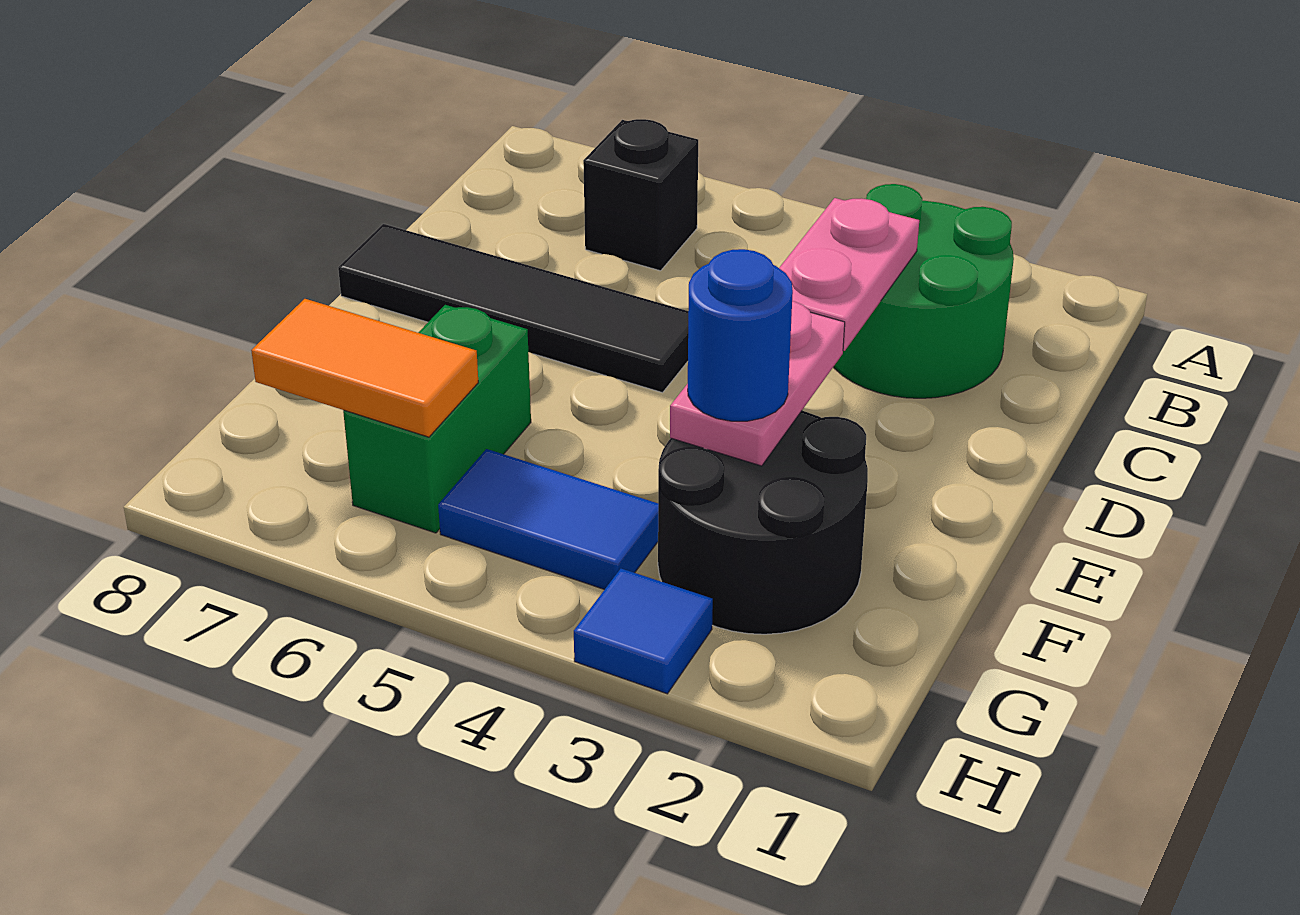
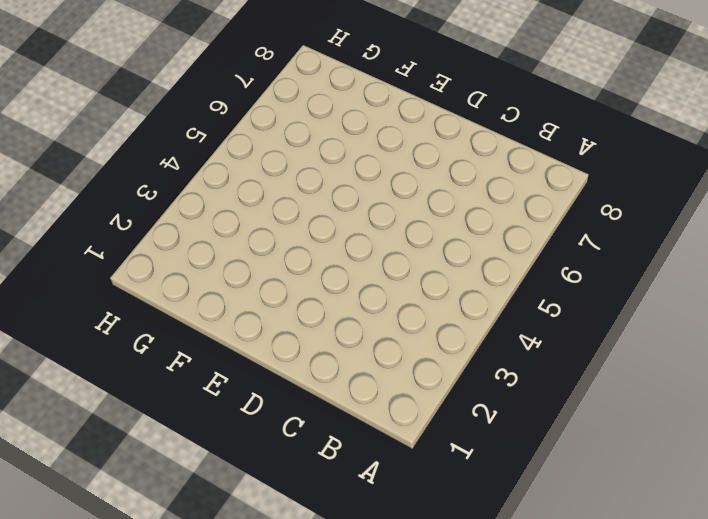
none -> green 2x2 round brick [834,184,1014,398]
none -> black 1x1 brick [583,119,698,271]

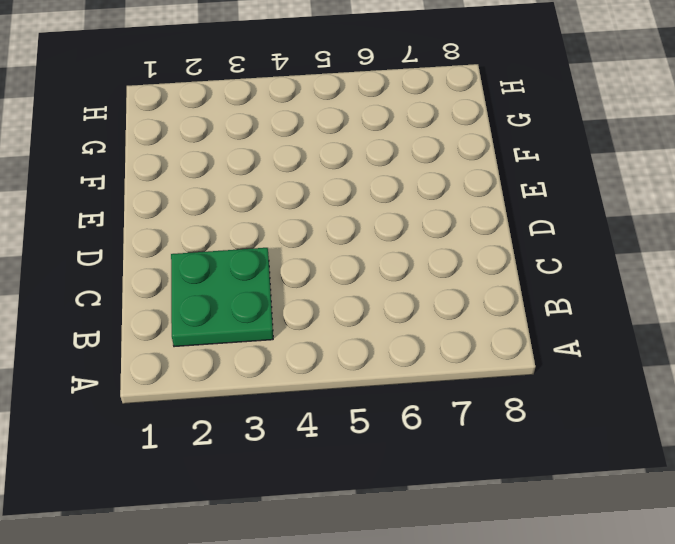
green 2x2 plate [171,248,273,347] -> green 2x2 round brick [834,184,1014,398]
none -> black 1x1 brick [583,119,698,271]
none -> black 1x4 tile [338,224,688,393]

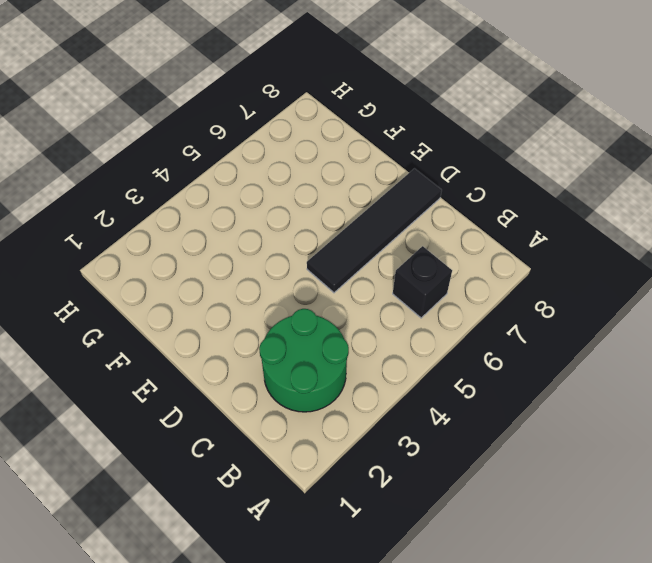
none -> black 2x2 round brick [658,411,868,634]
none -> green 1x2 brick [343,305,531,533]

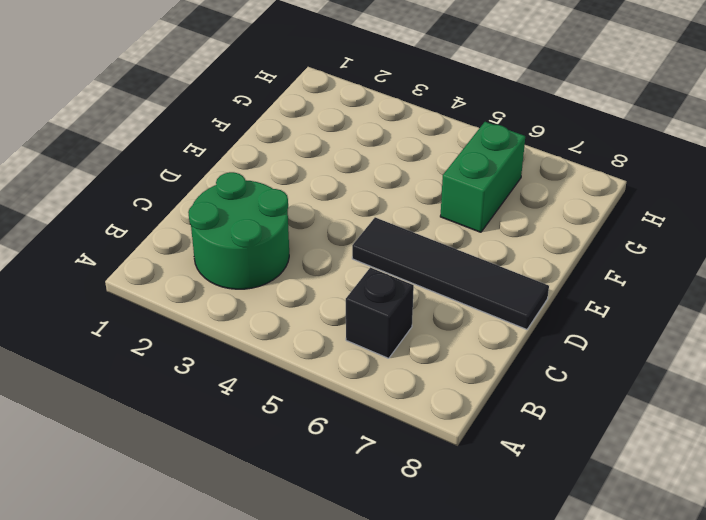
none -> black 2x2 round brick [658,411,868,634]
none -> blue 1x2 tile [438,449,658,590]

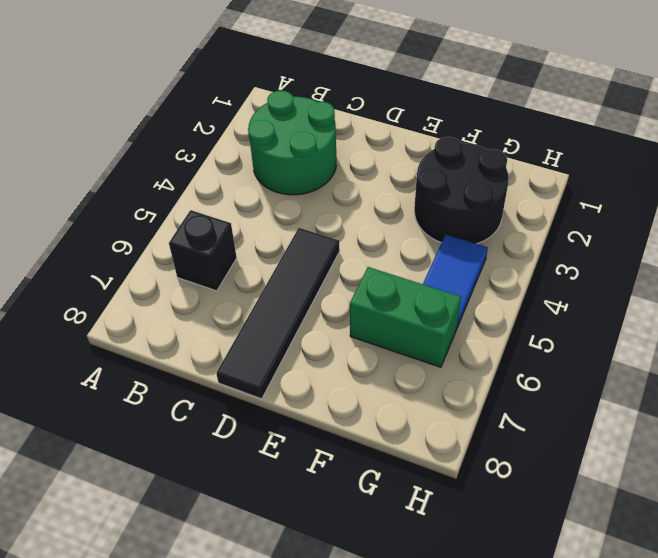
none -> blue 1x1 tile [574,569,713,694]
none -> pink 1x2 plate [779,198,919,351]

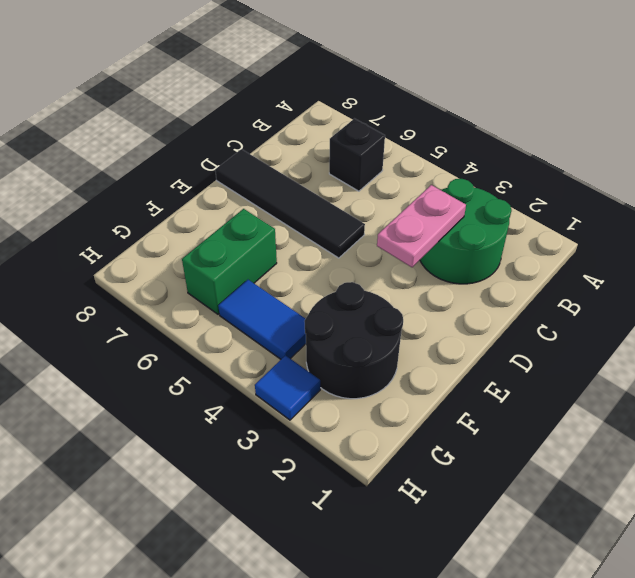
none -> pink 1x2 plate [670,301,845,466]
none -> orange 1x2 tile [251,299,478,437]

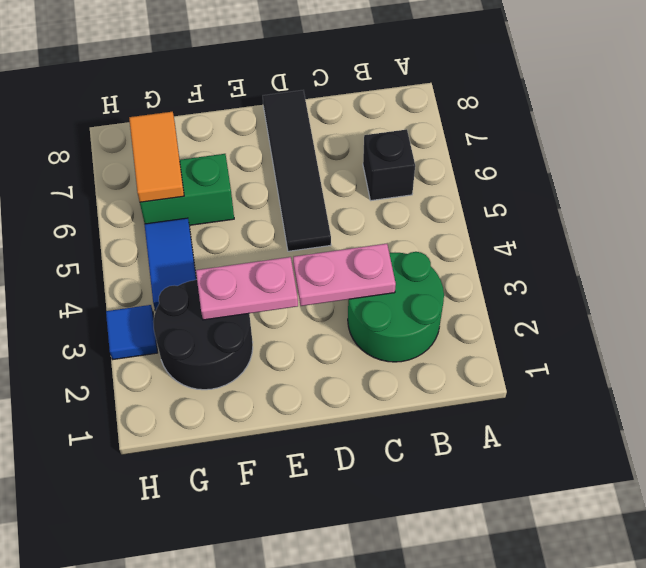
none -> blue 1x1 round brick [688,249,793,421]

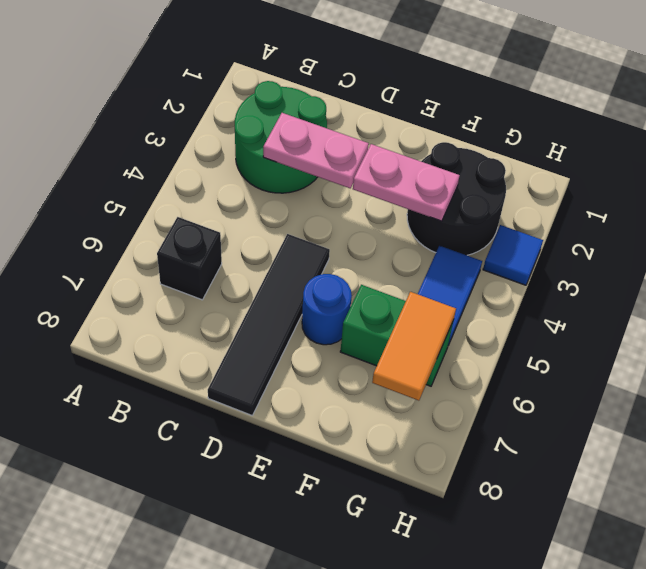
blue 1x1 round brick [302,274,352,345] -> blue 1x1 round brick moved to [688,249,793,421]

